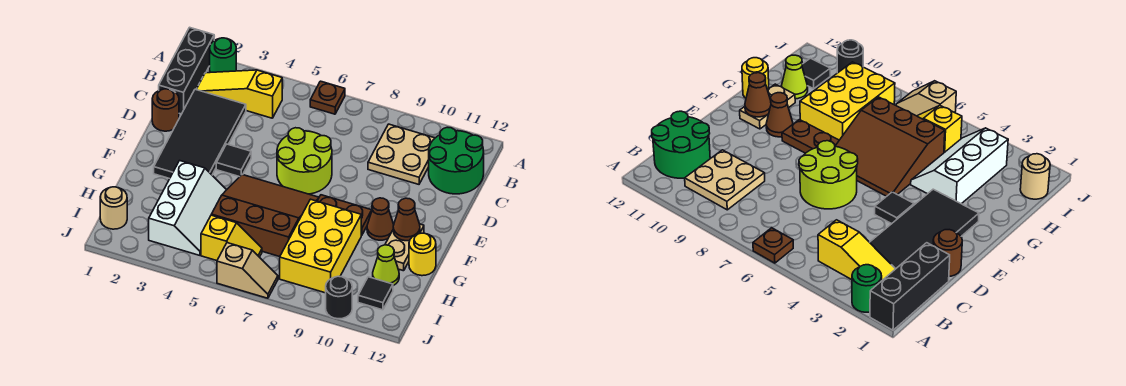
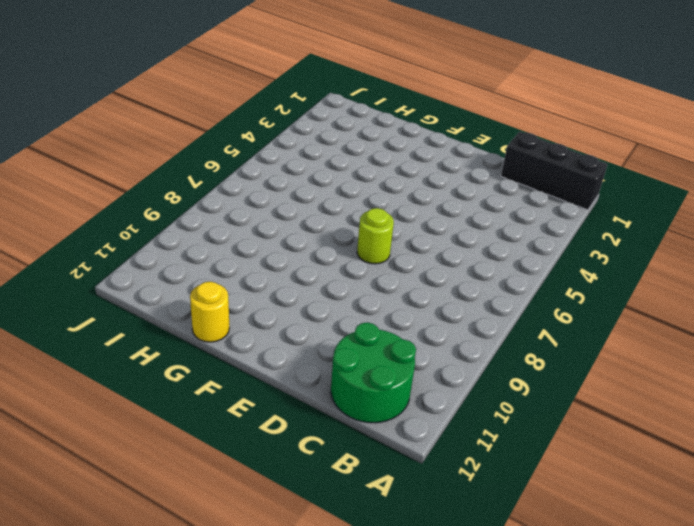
lime 1x1 round brick [357,208,394,264] -> lime 2x2 round brick [277,128,332,194]
none -> green 1x1 round brick [210,38,236,72]
none -> brown 1x1 plate [310,81,345,114]
none -> yellow 1x3 slope [196,70,282,118]

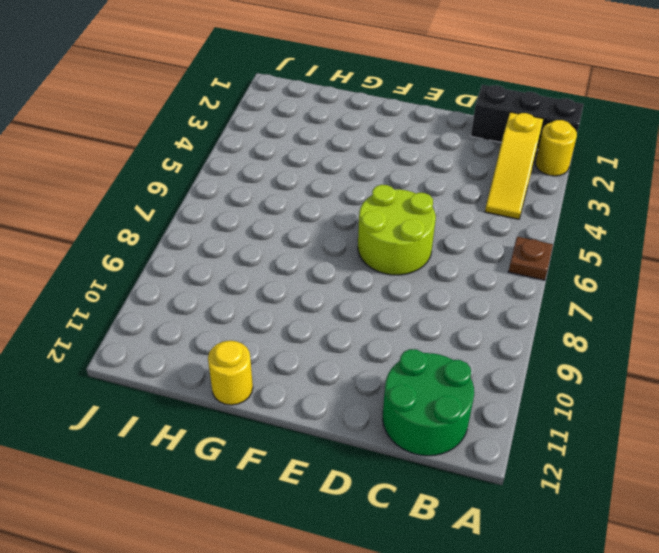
yellow 1x1 round brick [536,120,577,176] -> green 1x1 round brick [210,38,236,72]
yellow 1x3 slope [485,112,543,219] -> yellow 1x3 slope turned to [196,70,282,118]
none -> tan 2x2 plate [368,124,435,184]
none -> black 2x4 tile [154,89,246,179]
none -> brown 1x1 round brick [152,89,179,131]

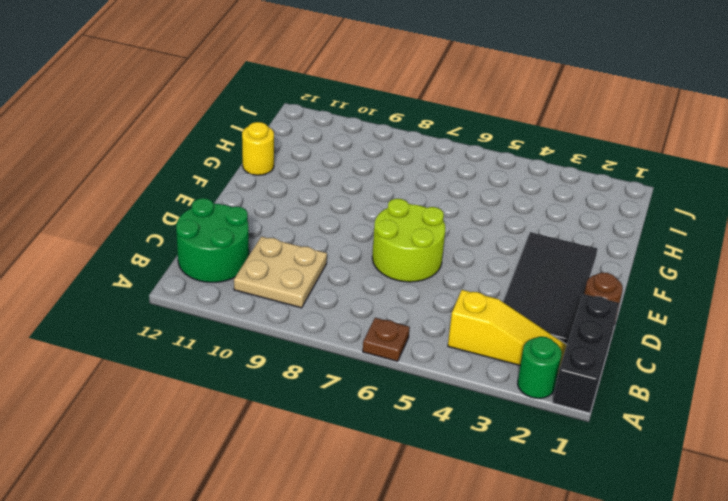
none -> black 1x1 tile [216,144,251,177]
none -> brown 3x3 slope [211,175,319,257]
none -> brown 1x2 plate [318,195,372,236]

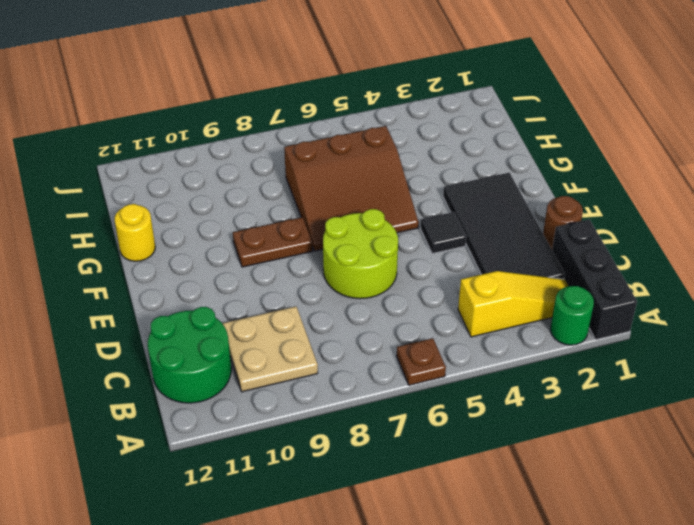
none -> brown 1x1 cone [367,198,394,240]
none -> tan 1x2 plate [385,224,424,271]
none -> white 2x3 slope [149,161,227,255]

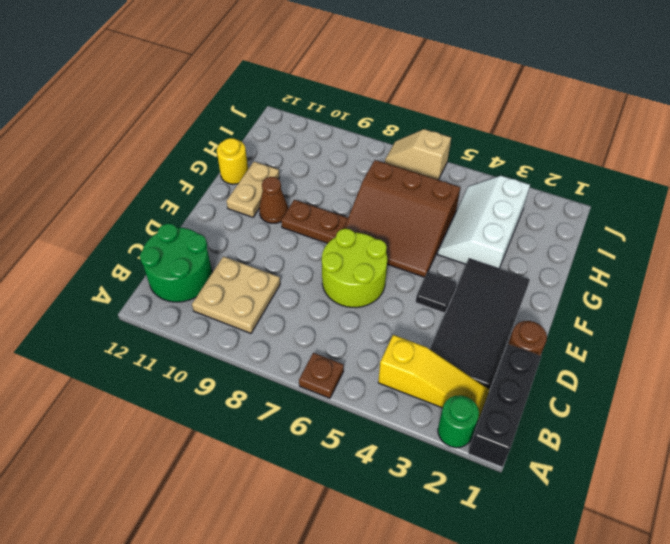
none -> yellow 2x3 brick [280,199,361,293]
none -> lime 1x1 cone [373,245,399,286]
none -> tan 1x1 round brick [100,187,127,229]

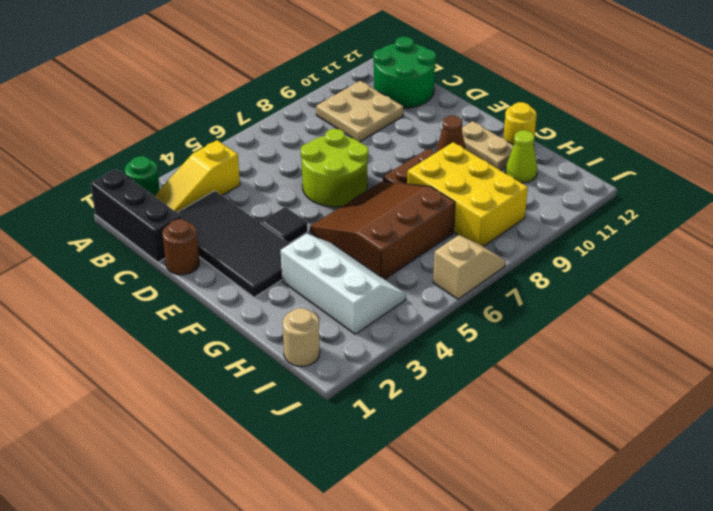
none -> brown 1x1 plate [310,81,345,114]
none -> yellow 1x2 slope [201,215,262,261]
none -> black 1x1 tile [358,277,393,310]

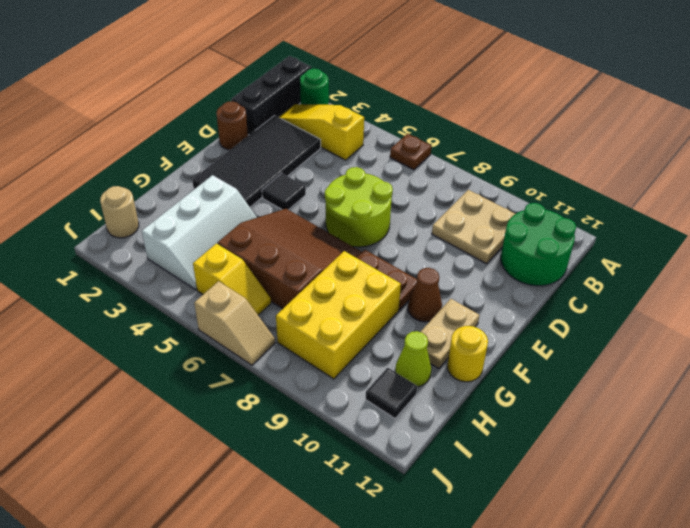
none -> black 1x1 round brick [326,276,352,319]
none -> brown 1x1 cone [393,198,420,241]

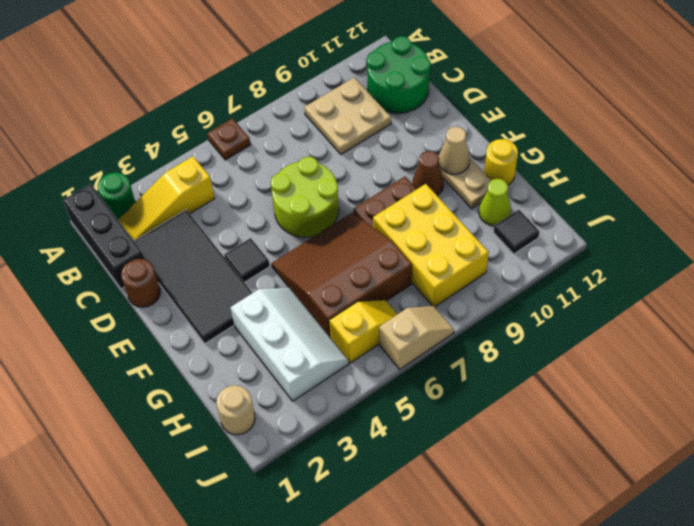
tan 1x1 cone [439,127,470,174] -> brown 1x1 cone [393,198,420,241]
none -> black 1x1 round brick [326,276,352,319]

